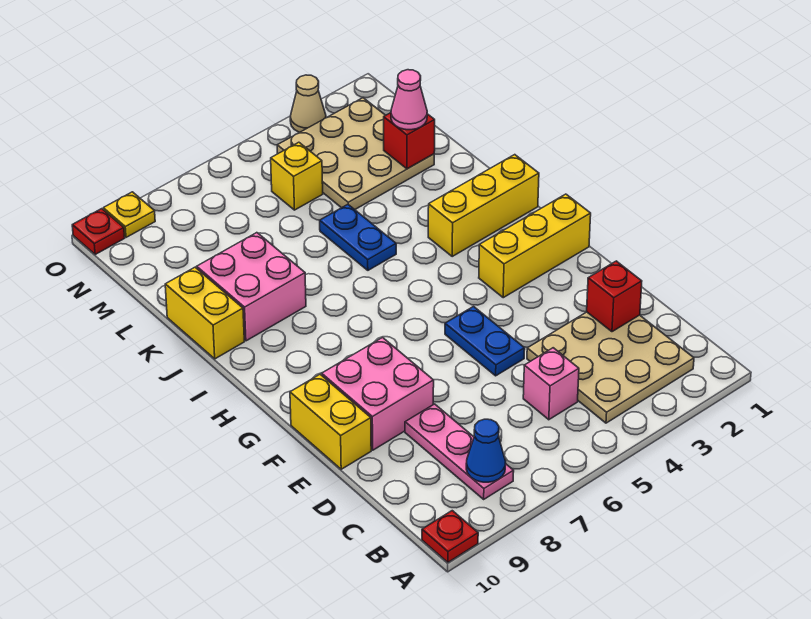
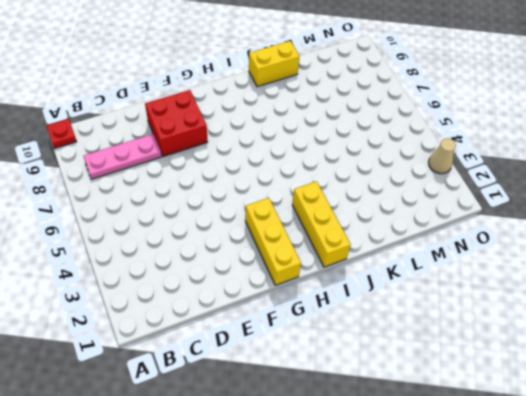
red 2x2 brick [145,90,208,156] -> pink 2x2 brick [322,338,434,450]
none -> tan 3x3 plate [527,312,694,423]
none -> pink 1x1 brick [523,348,579,420]
none -> blue 1x2 plate [445,307,525,376]

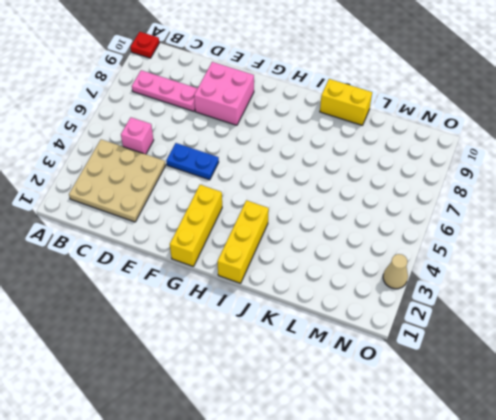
none -> yellow 1x2 brick [290,374,371,469]
none -> blue 1x2 plate [320,204,396,270]
none -> pink 2x2 brick [197,233,306,341]

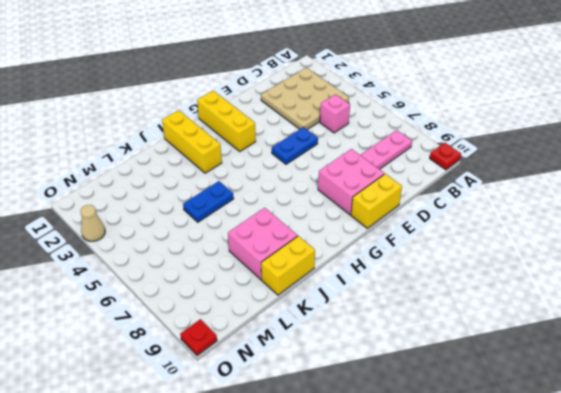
none -> tan 3x3 plate [277,98,434,210]
none -> yellow 1x1 brick [271,142,323,210]
none -> yellow 1x1 plate [103,192,155,237]

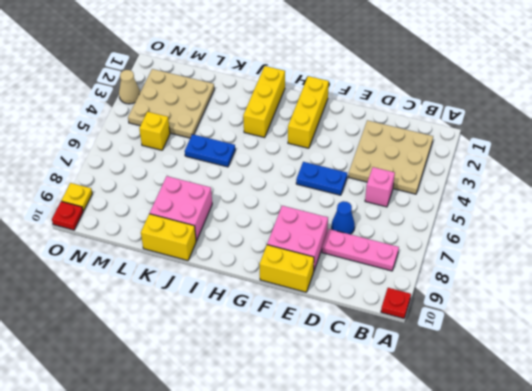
blue 1x1 cone [332,201,355,234] -> blue 1x1 cone moved to [466,419,506,482]
none -> red 1x1 brick [587,261,642,332]
none -> red 1x1 brick [384,113,435,169]
none -> pink 1x1 cone [391,70,427,130]

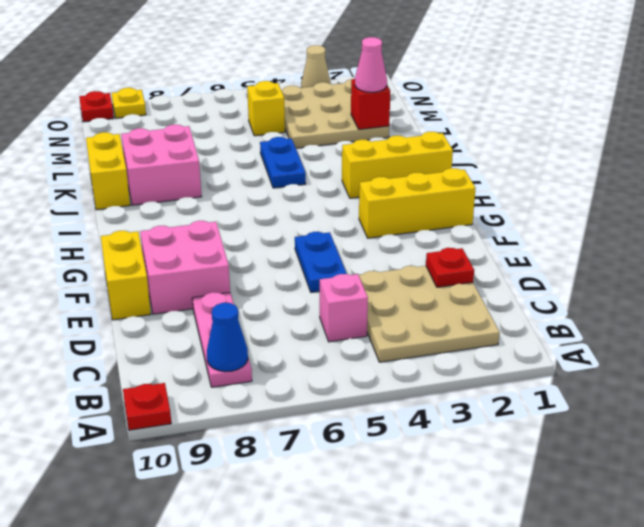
red 1x1 plate [426,248,474,287] -> red 1x1 brick [587,261,642,332]

